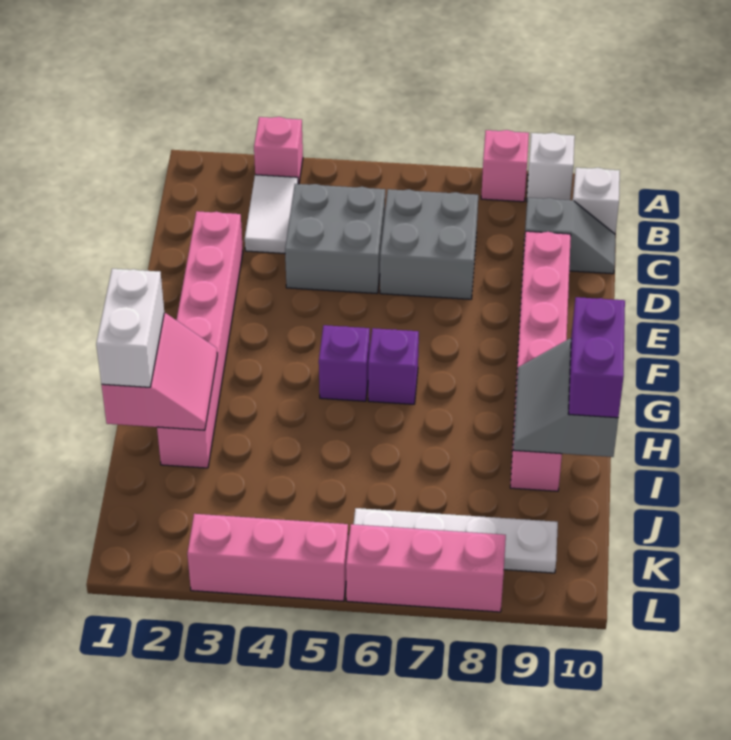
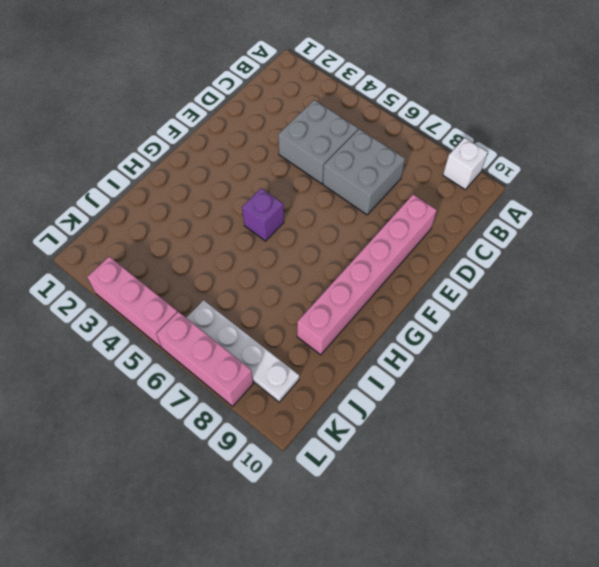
none -> pink 1x1 brick [254,117,303,184]
none -> pink 1x1 brick [481,130,529,202]
none -> white 1x2 tile [245,175,298,253]

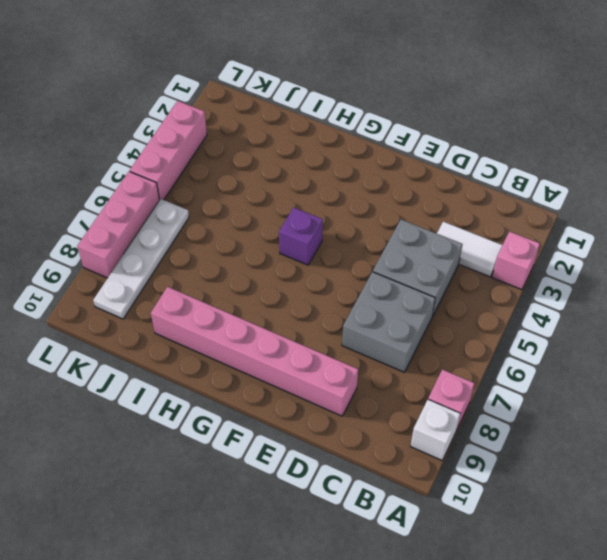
none -> white 1x1 brick [573,168,620,234]
none -> grey 1x2 slope [523,198,615,274]
none -> pink 1x6 brick [157,211,243,468]

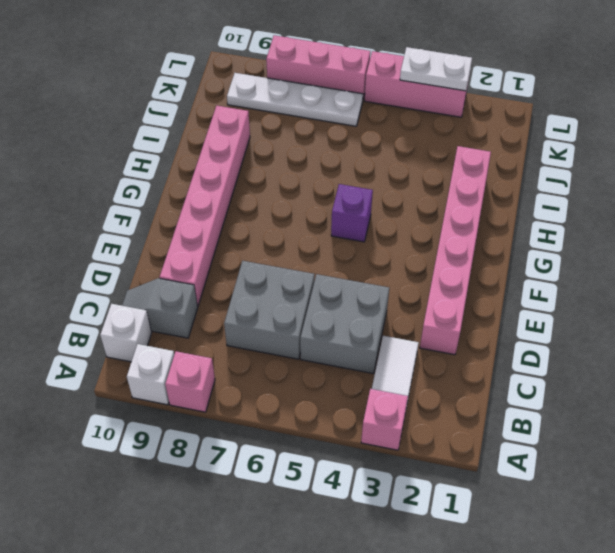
white 1x2 plate [400,47,472,91] -> none
none -> purple 1x1 brick [368,328,419,404]
none -> pink 2x2 slope [102,313,217,430]
none -> grey 2x2 slope [513,338,618,457]

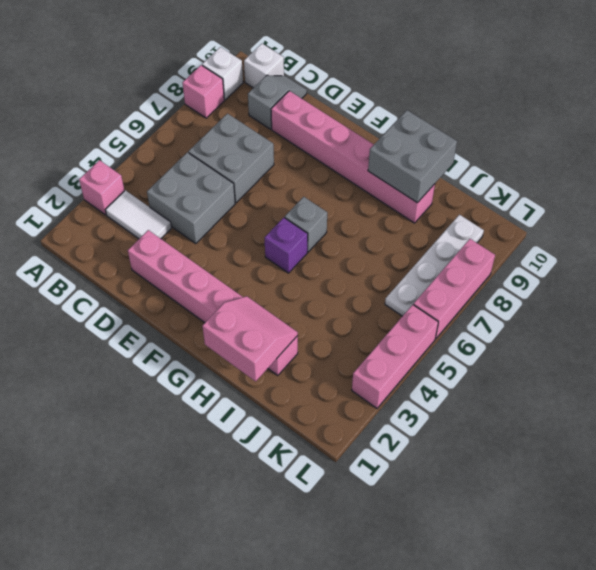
grey 1x1 brick [285,197,327,252] -> purple 1x1 brick [368,328,419,404]
grey 2x2 brick [368,110,457,203] -> grey 2x2 slope [513,338,618,457]
none -> white 1x2 brick [96,269,164,387]
none -> purple 1x2 brick [569,297,625,418]

